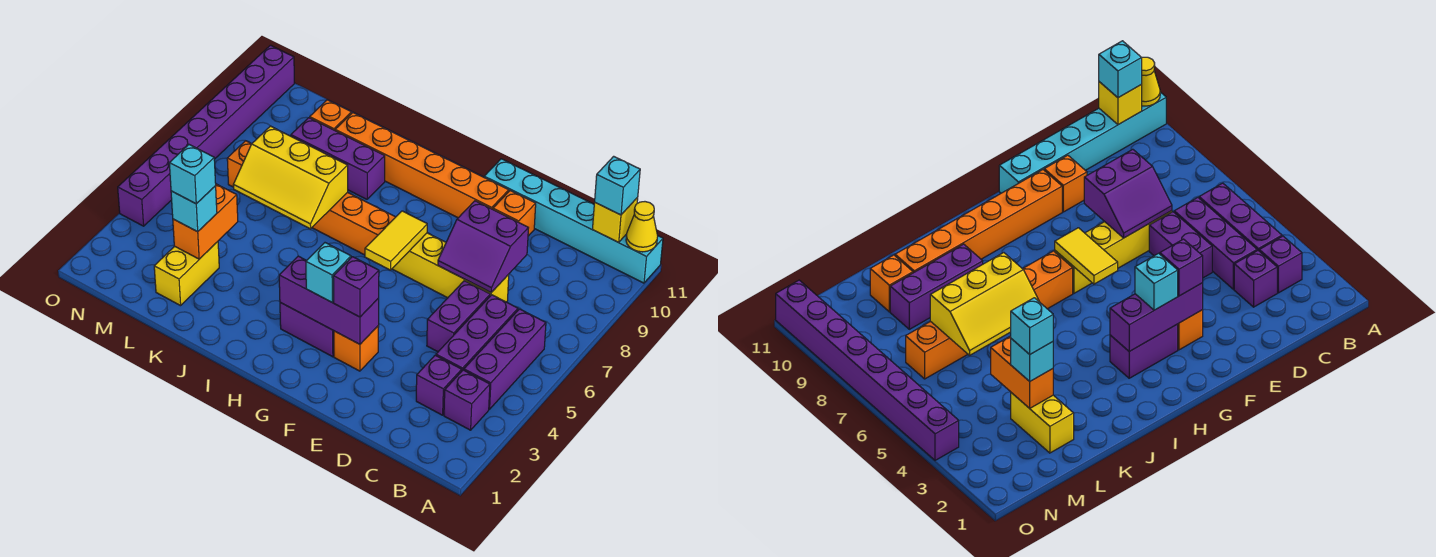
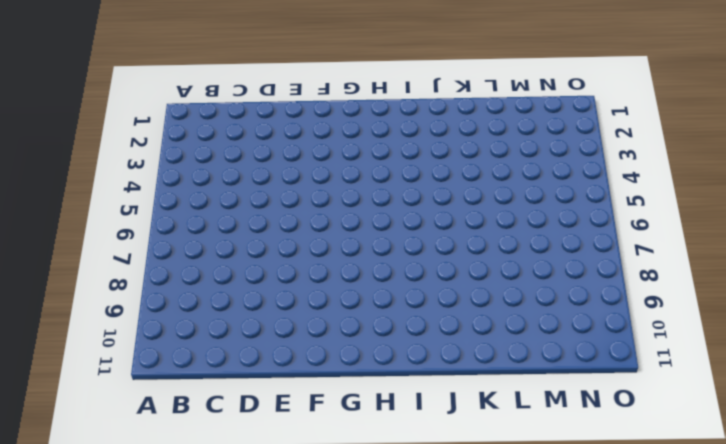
none -> cyan 1x6 brick [484,159,663,283]
none -> purple 1x1 brick [444,370,490,430]
none -> purple 1x3 brick [464,309,546,409]

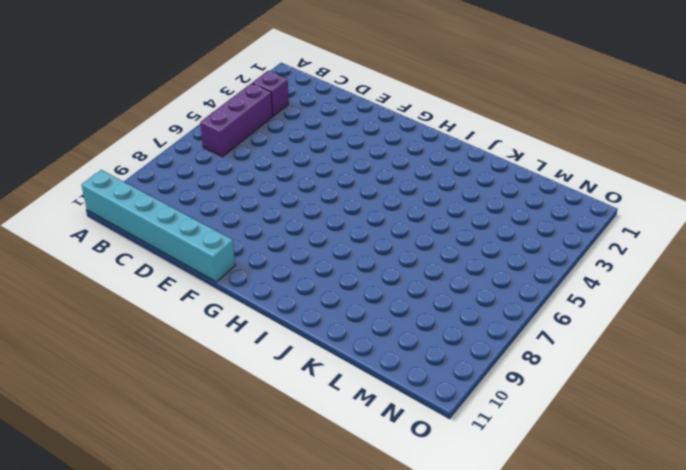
none -> purple 1x1 brick [416,355,462,415]
none -> purple 1x3 brick [436,295,518,370]
none -> purple 1x2 brick [427,281,490,352]

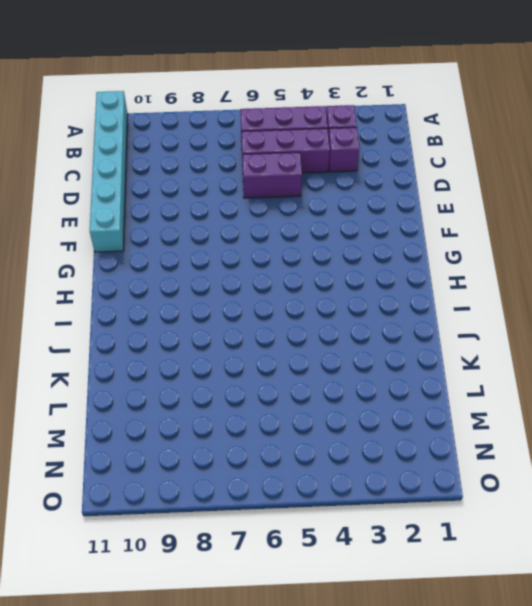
none -> yellow 1x4 brick [392,233,509,302]
none -> orange 1x1 brick [493,191,536,236]
none -> orange 1x1 brick [334,325,379,371]

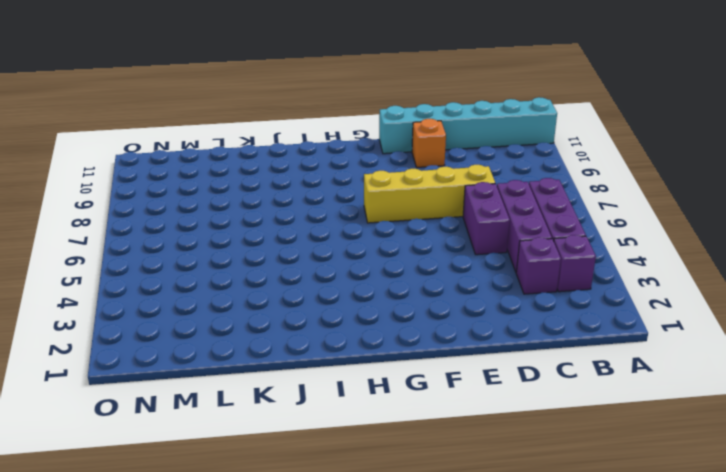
none -> orange 1x1 brick [334,325,379,371]
none -> orange 1x6 brick [335,113,509,218]
none -> purple 1x2 brick [280,303,334,357]

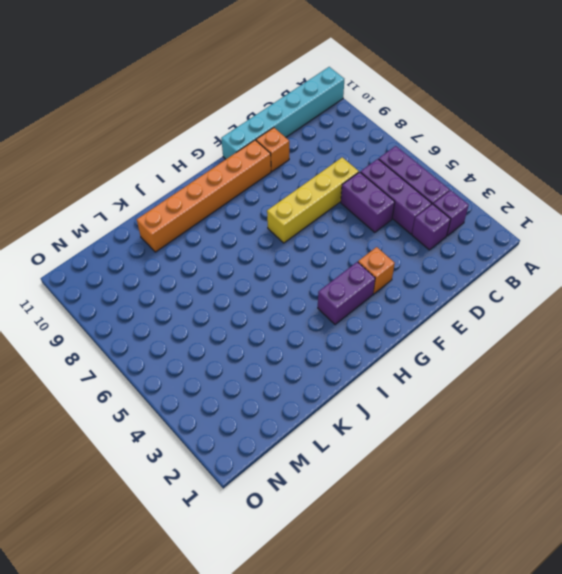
none -> orange 1x6 brick [227,141,395,255]
none -> purple 1x3 brick [291,118,385,199]
none -> yellow 1x2 brick [154,242,219,306]

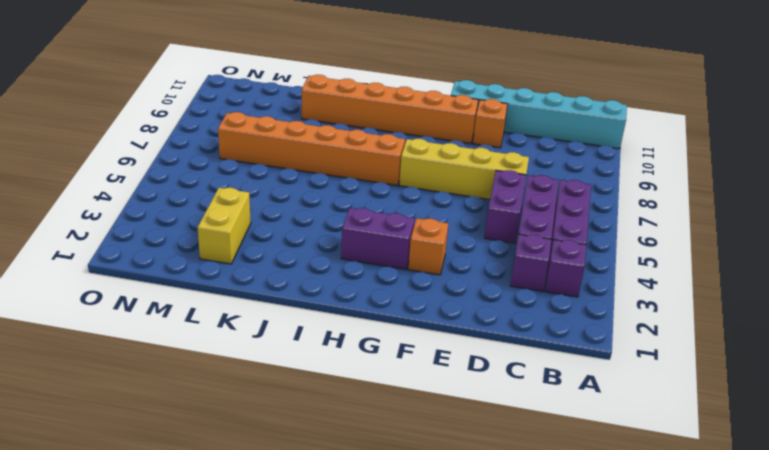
none -> purple 1x3 brick [291,118,385,199]
none -> orange 1x1 brick [310,100,352,130]
none -> purple 1x8 brick [118,45,295,226]

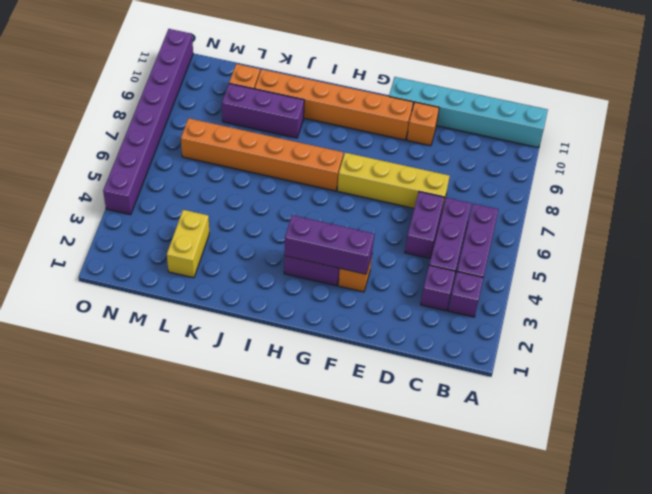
none -> yellow 1x1 cone [626,202,658,252]
none -> yellow 1x1 brick [592,197,638,242]
none -> purple 2x2 slope [438,201,528,293]

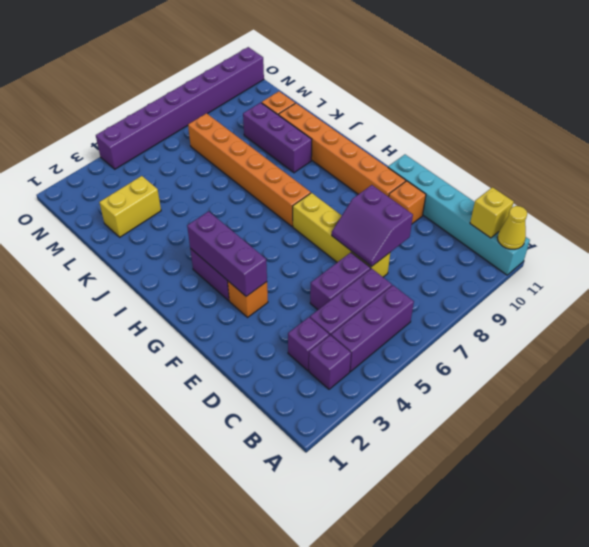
none -> yellow 1x2 tile [365,211,427,270]
none -> yellow 2x3 slope [233,126,348,229]
none -> orange 1x2 brick [173,184,238,259]

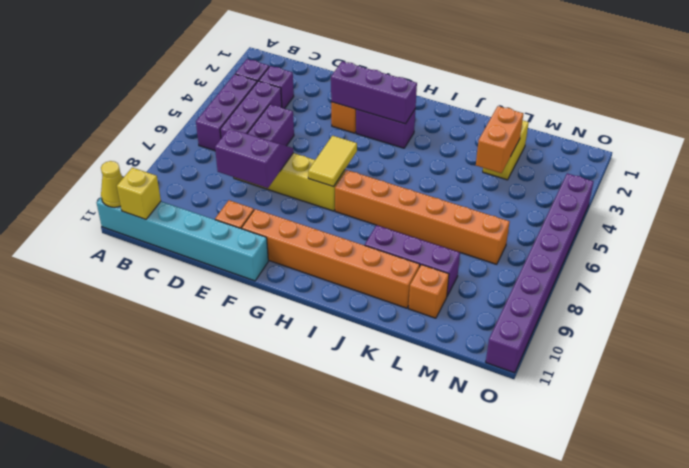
none -> yellow 2x3 slope [233,126,348,229]
none -> cyan 1x1 brick [595,156,640,215]
none -> purple 1x1 brick [333,257,379,317]

